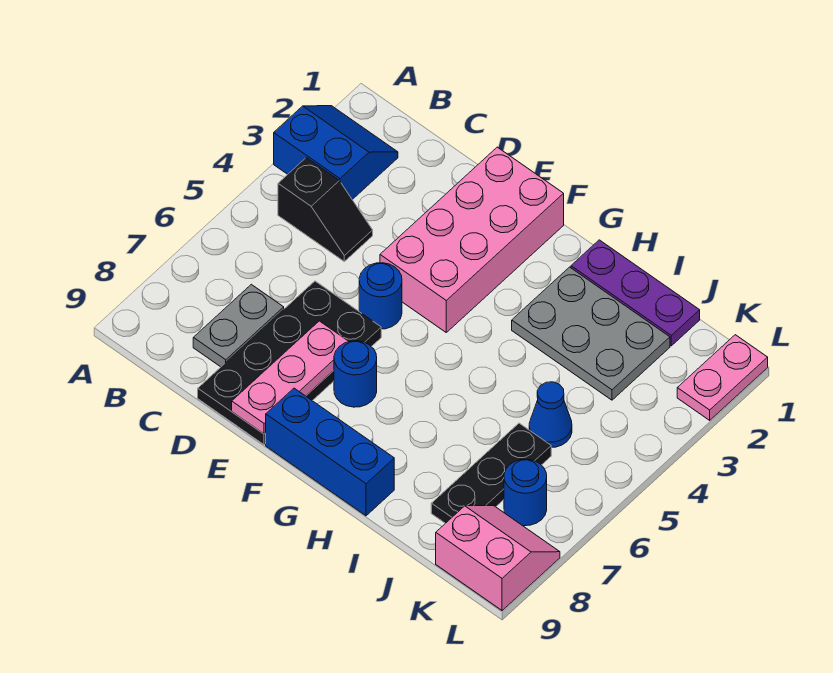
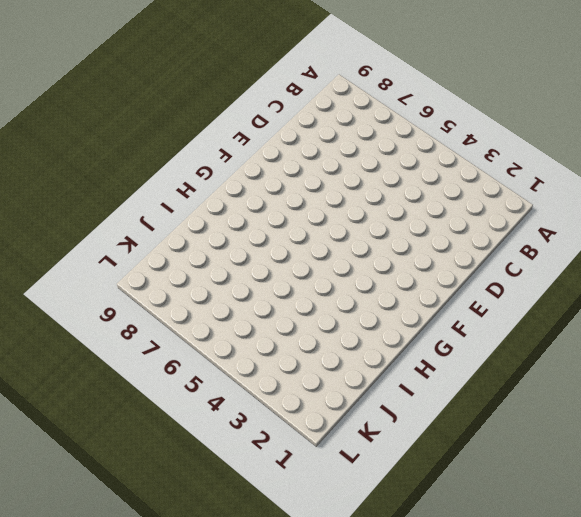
none -> blue 2x2 slope [274,106,398,200]
none -> black 1x2 slope [278,158,373,261]
none -> grey 1x2 plate [193,284,284,367]

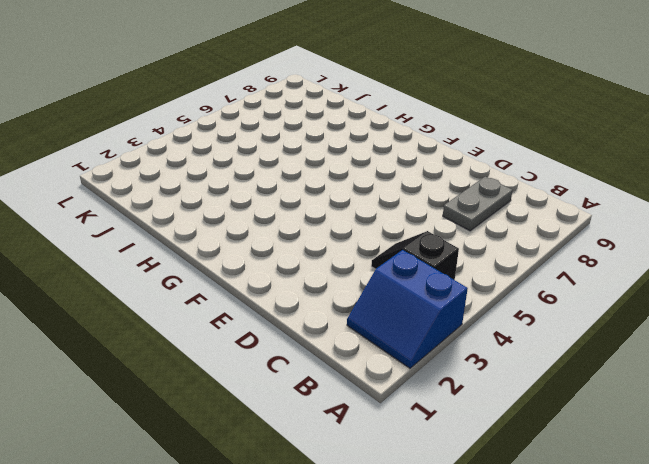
none -> black 2x4 plate [198,281,381,445]
none -> pink 2x4 brick [380,147,564,332]
none -> blue 1x1 round brick [359,263,402,329]

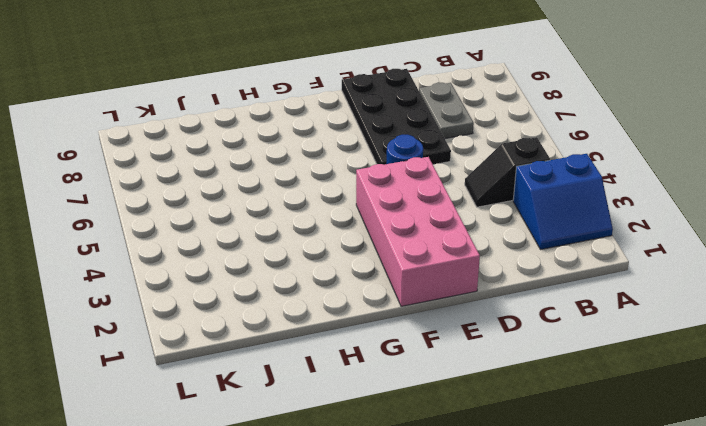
none -> blue 1x1 round brick [334,341,377,407]
none -> blue 1x3 brick [266,388,394,516]
none -> purple 1x3 plate [571,240,700,346]

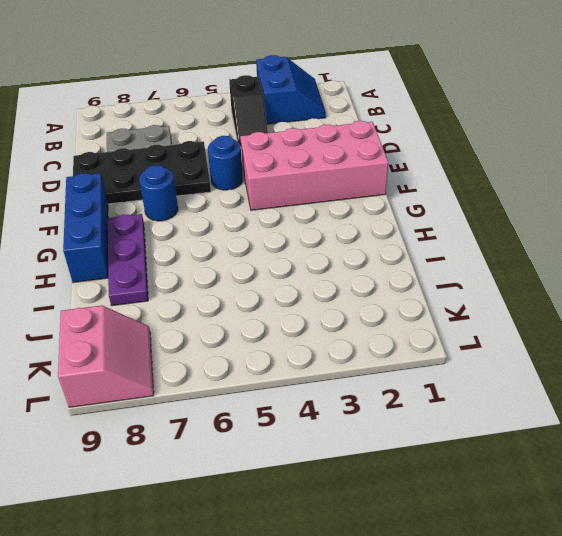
purple 1x3 plate [108,214,148,306] -> purple 1x3 plate moved to [571,240,700,346]
none -> grey 2x3 plate [512,267,670,400]
none -> blue 1x1 cone [529,382,572,448]
none -> black 1x3 plate [431,423,551,523]

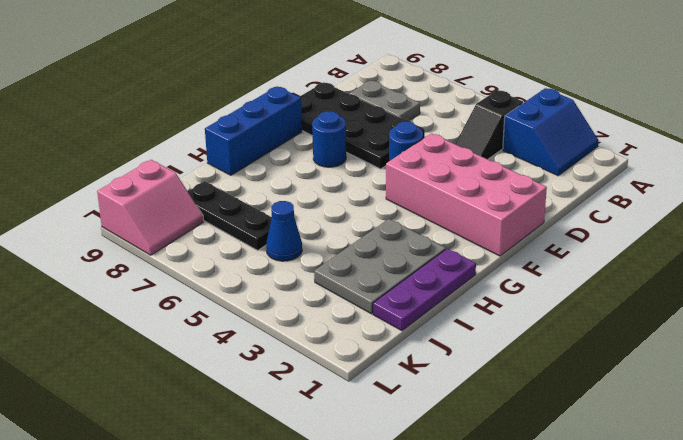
none -> blue 1x1 round brick [504,459,547,526]
none -> pink 1x2 plate [677,335,768,420]
none -> pink 1x3 plate [232,321,349,434]

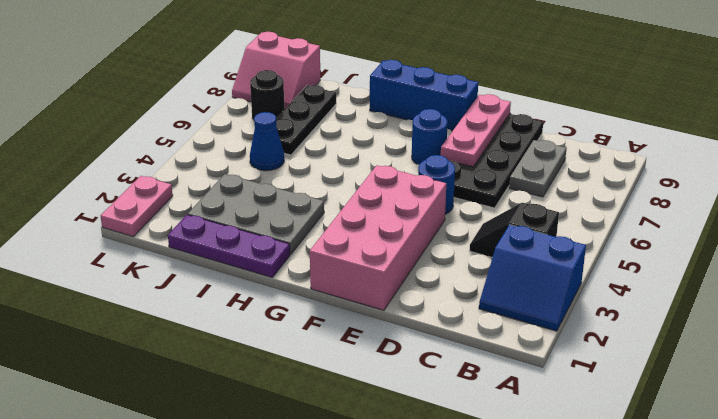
black 1x1 round brick [250,70,285,121] -> blue 1x1 round brick [504,459,547,526]

